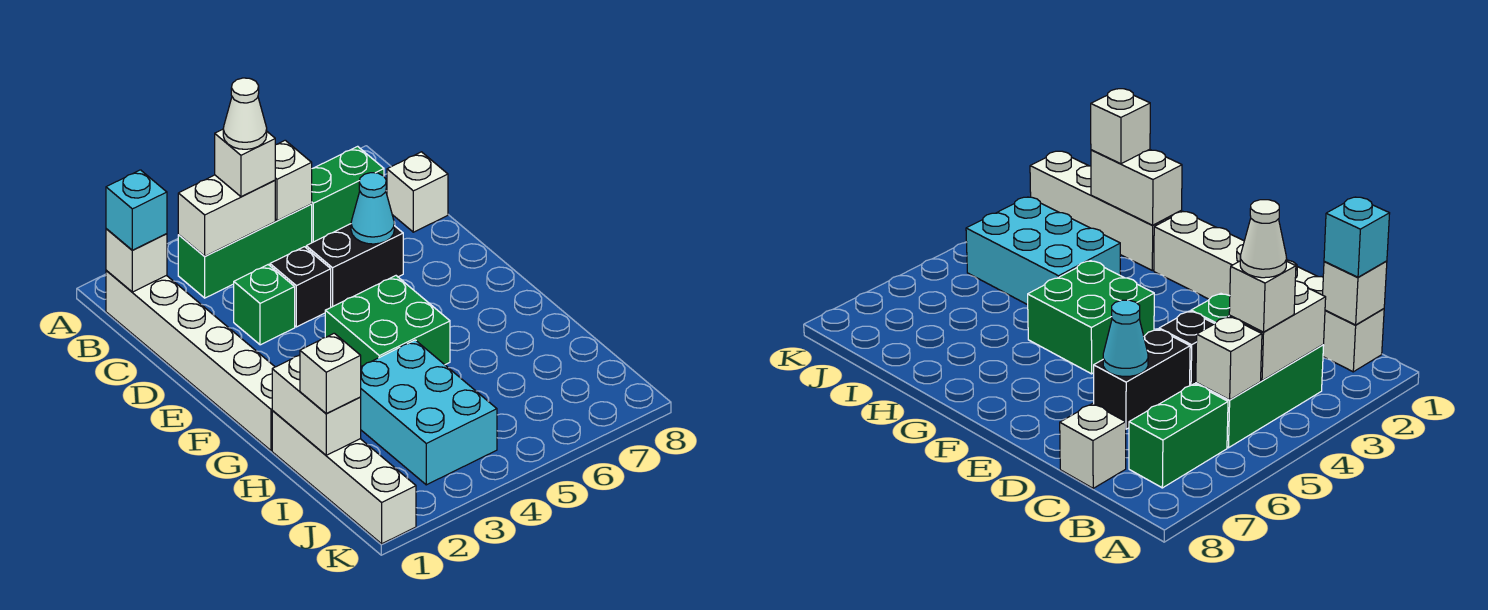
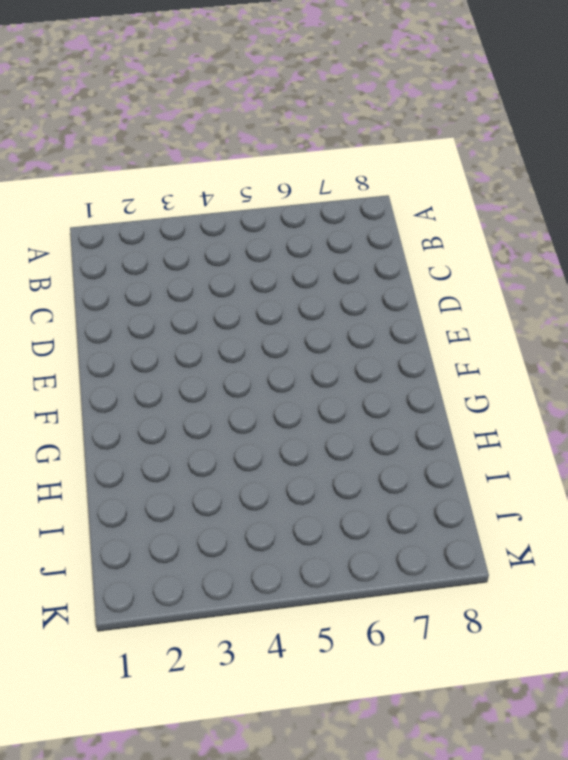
none -> white 1x6 brick [106,270,275,450]
none -> green 1x3 brick [178,204,312,298]
none -> green 1x2 brick [312,146,384,243]

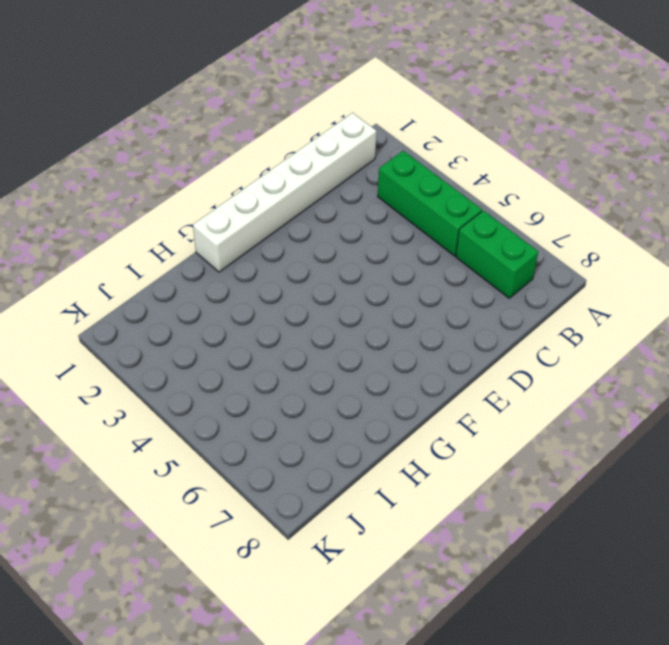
none -> white 1x1 brick [387,152,448,232]
none -> green 1x1 brick [234,265,295,345]
none -> black 1x1 brick [270,247,331,327]

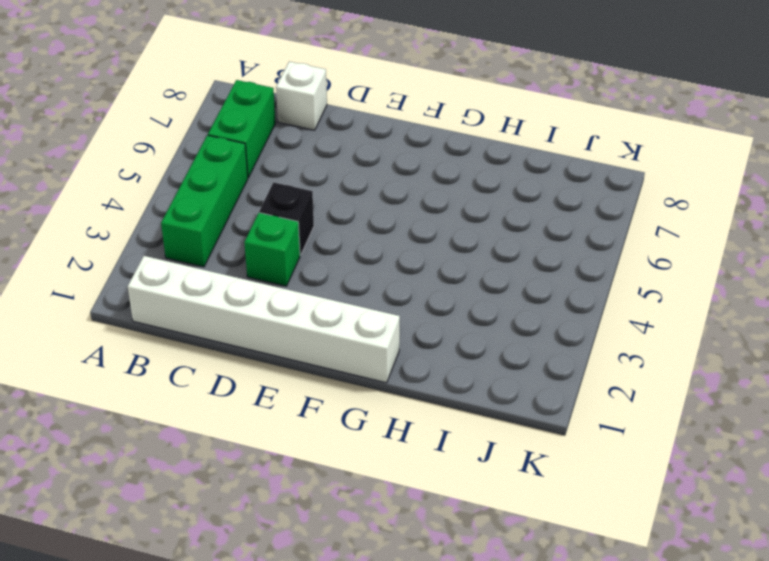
none -> black 1x2 brick [306,224,403,307]
none -> green 2x2 brick [325,276,450,366]
none -> white 1x4 brick [272,411,416,544]

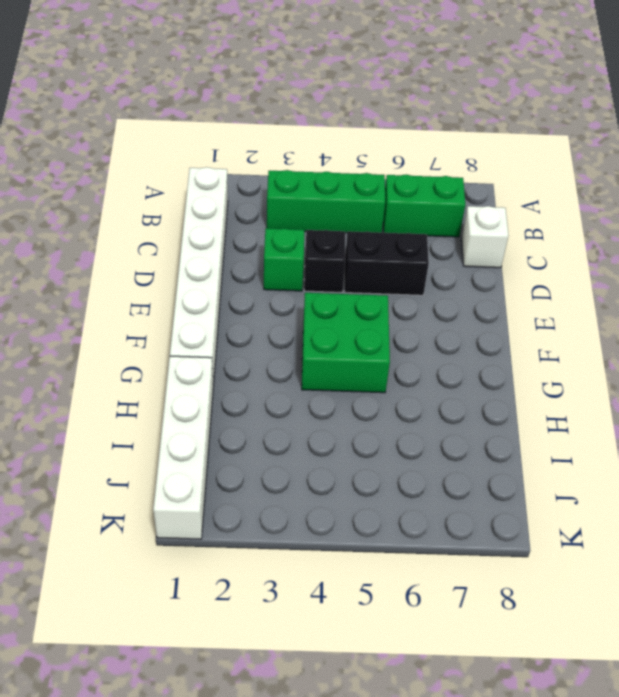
none -> cyan 2x3 brick [361,340,497,485]
none -> white 1x1 brick [106,229,167,292]
none -> white 1x2 brick [178,175,275,256]

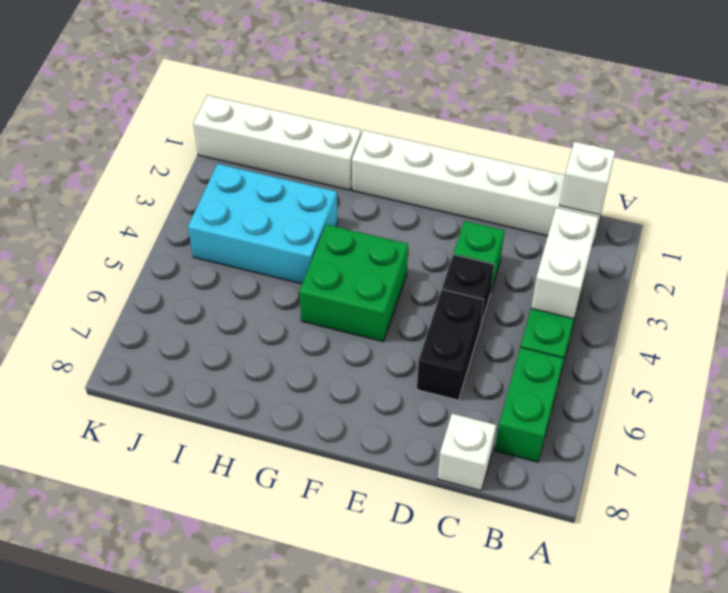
none -> white 1x1 brick [275,140,312,221]
none -> cyan 1x1 cone [351,173,394,244]
none -> white 1x2 brick [272,355,361,455]

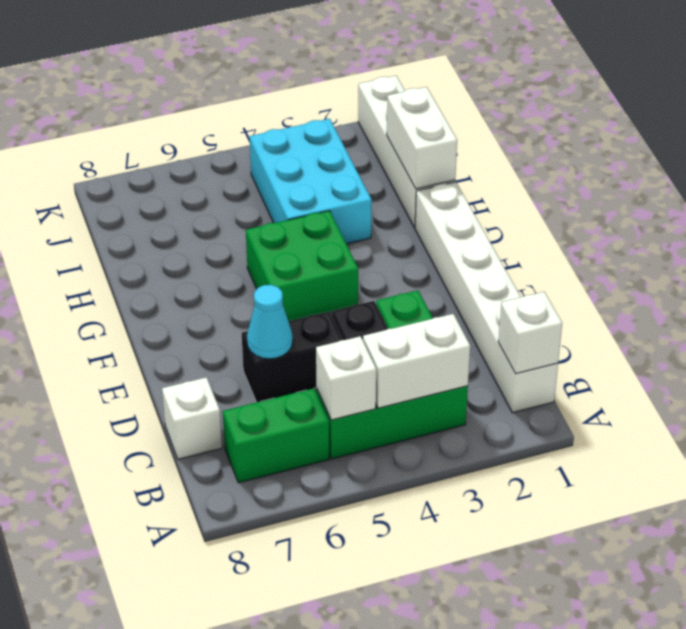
none -> cyan 1x1 brick [106,170,167,250]
none -> white 1x1 brick [215,129,275,197]
none -> white 1x1 brick [300,333,361,413]

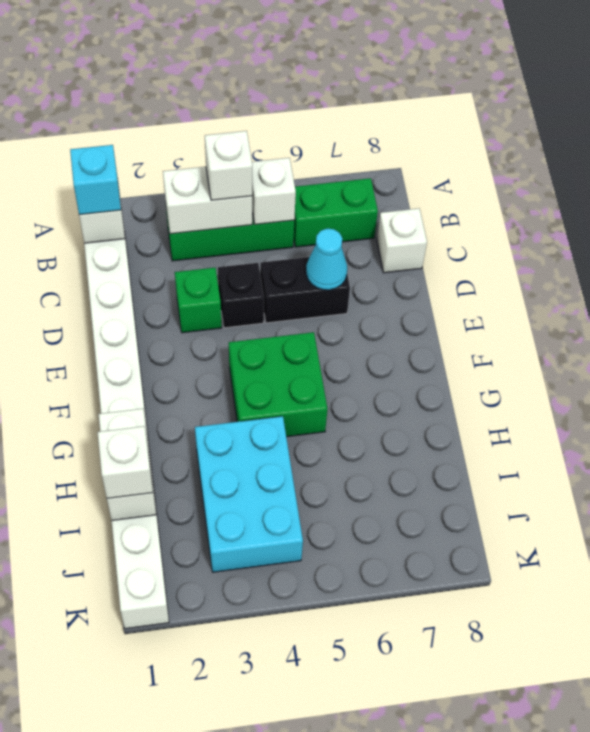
none -> white 1x1 cone [223,78,267,149]

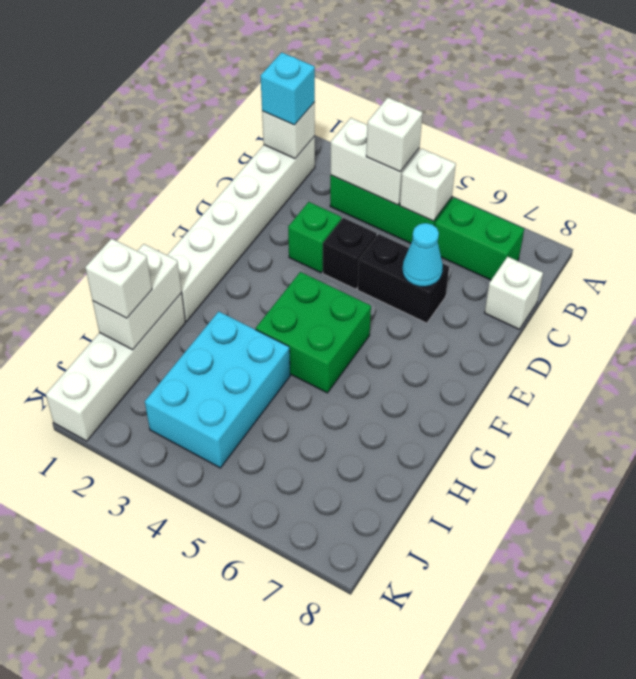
none -> white 1x1 cone [223,78,267,149]

